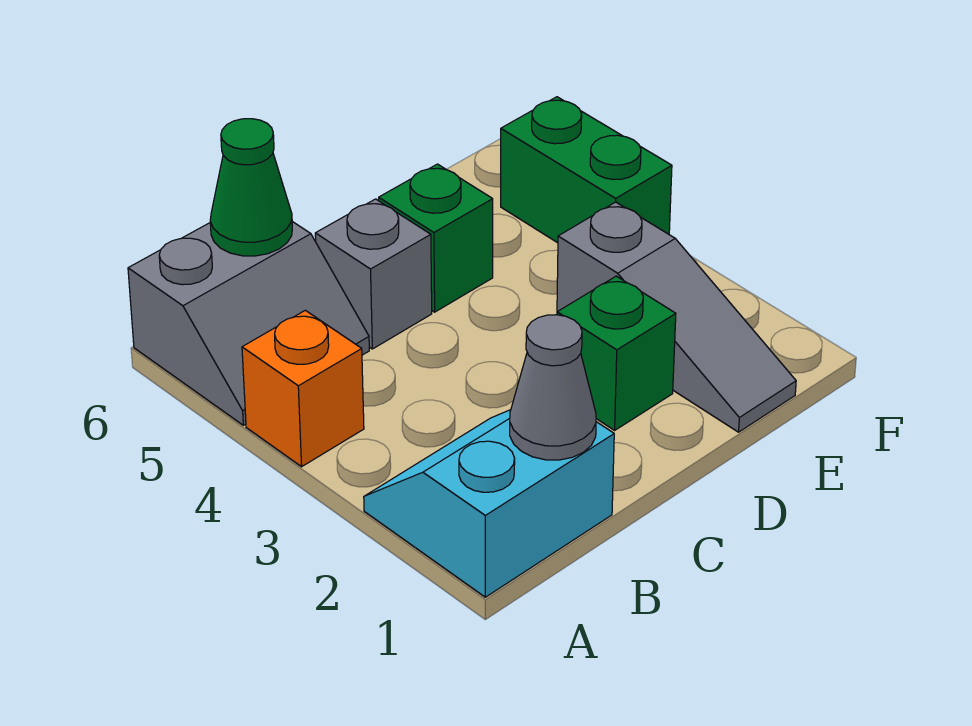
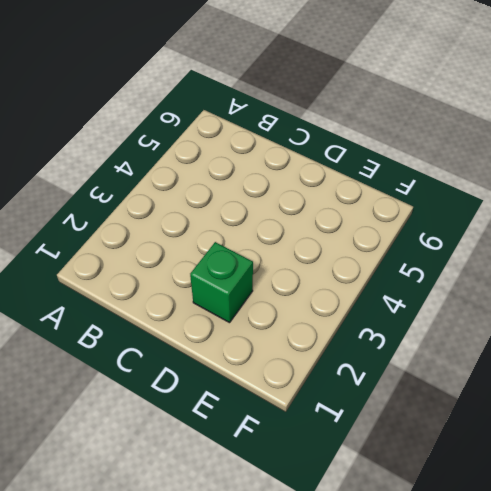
none -> cyan 2x2 slope [364,410,614,597]
none -> orange 1x1 brick [242,310,364,467]

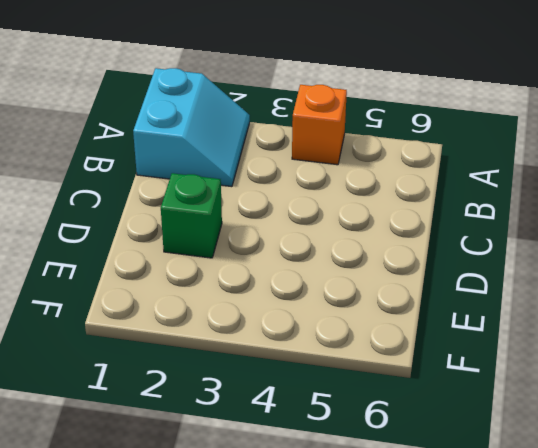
none -> grey 2x2 slope [128,222,369,425]
none -> grey 1x1 brick [315,199,432,349]

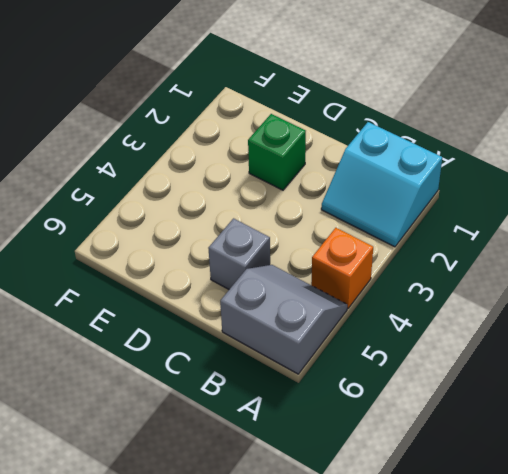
none -> green 1x1 brick [379,164,493,312]
none -> grey 1x3 slope [557,202,796,432]

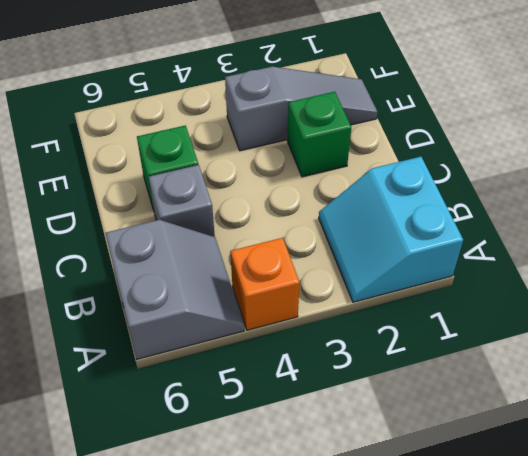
none -> green 1x2 brick [501,97,672,243]
none -> grey 1x1 cone [510,315,596,460]

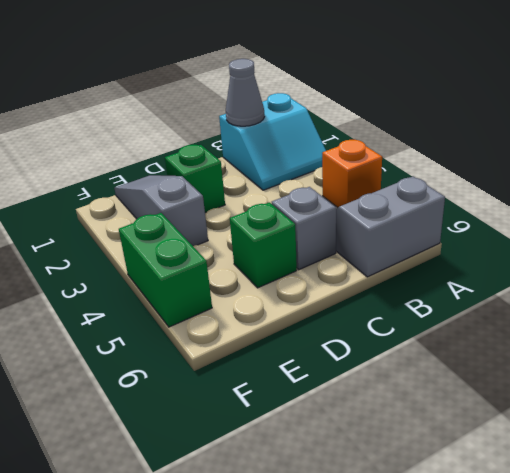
none -> green 1x1 cone [210,119,292,256]

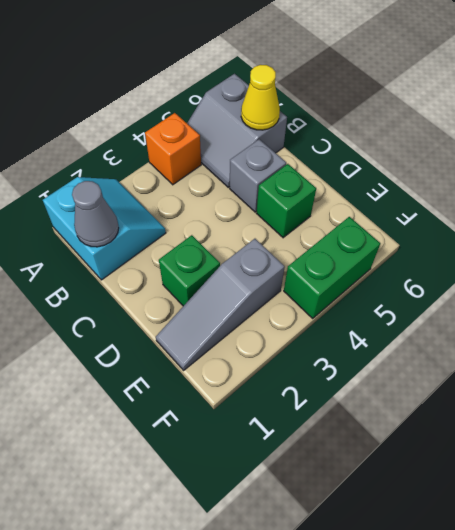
yellow 1x1 cone [241,65,280,130] -> green 1x1 cone [210,119,292,256]

